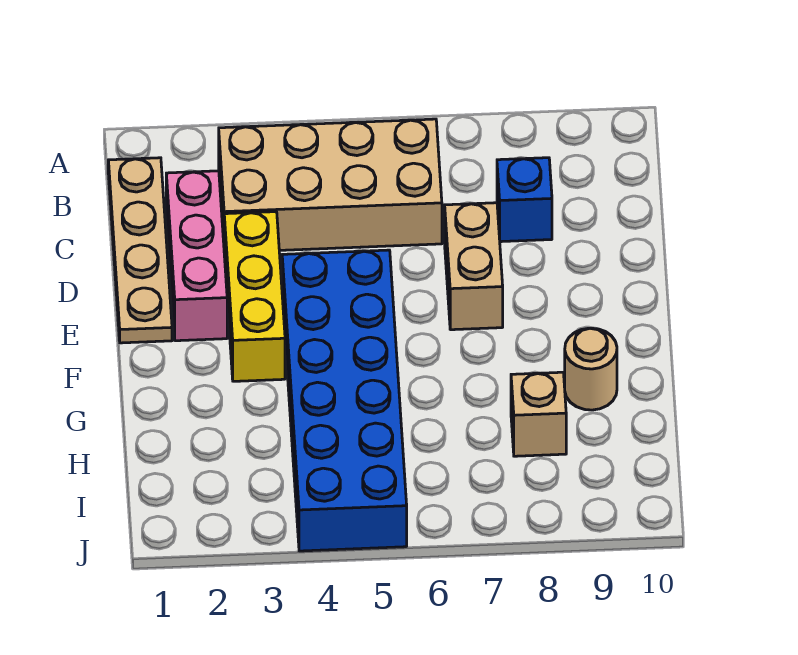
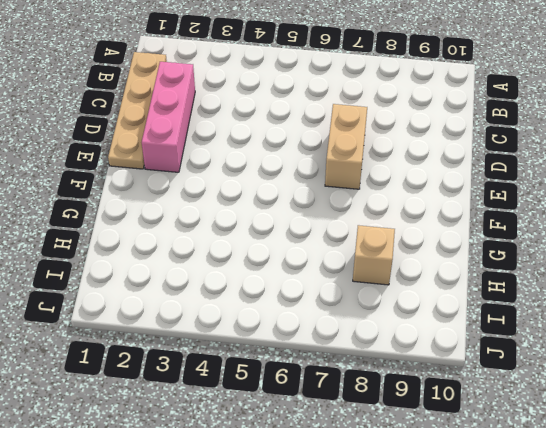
none -> tan 2x4 brick [219,119,442,250]
none -> blue 1x1 brick [497,158,552,242]

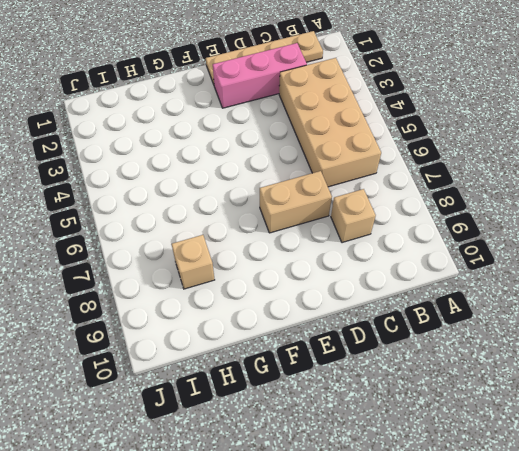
tan 1x1 brick [331,189,376,243] -> blue 1x1 brick [497,158,552,242]
none -> yellow 1x3 brick [224,212,285,381]
none -> blue 2x6 brick [282,250,407,551]

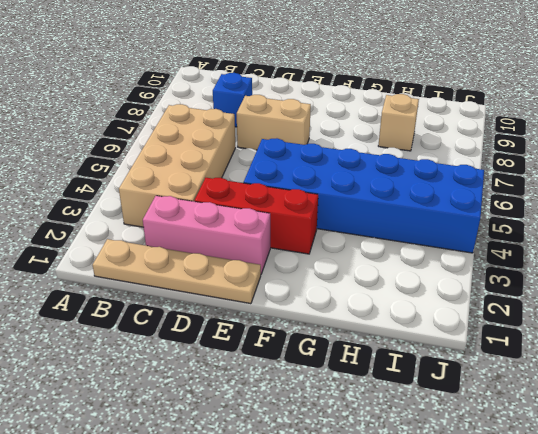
red 1x3 brick [194,178,318,254] -> yellow 1x3 brick [224,212,285,381]
none -> tan 1x1 round brick [565,328,617,410]

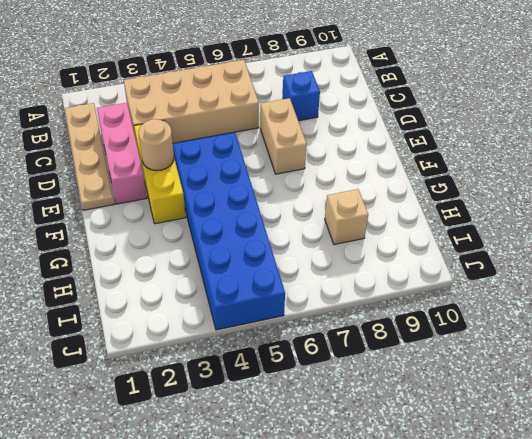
tan 1x1 round brick [139,119,174,171] -> tan 1x1 round brick moved to [565,328,617,410]

